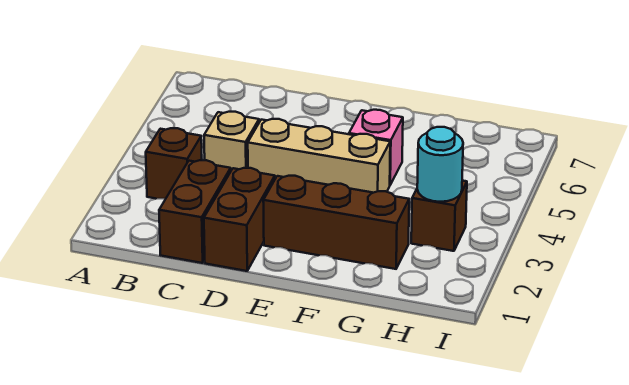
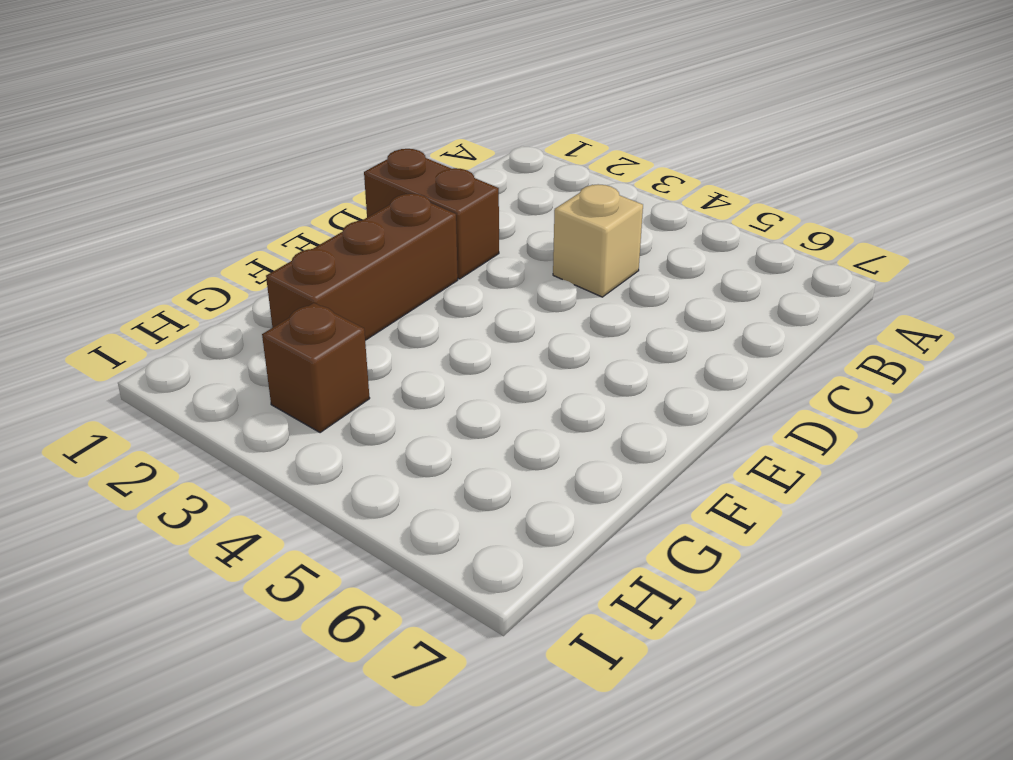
none -> brown 1x1 brick [146,128,202,199]
none -> brown 1x2 brick [159,160,231,263]

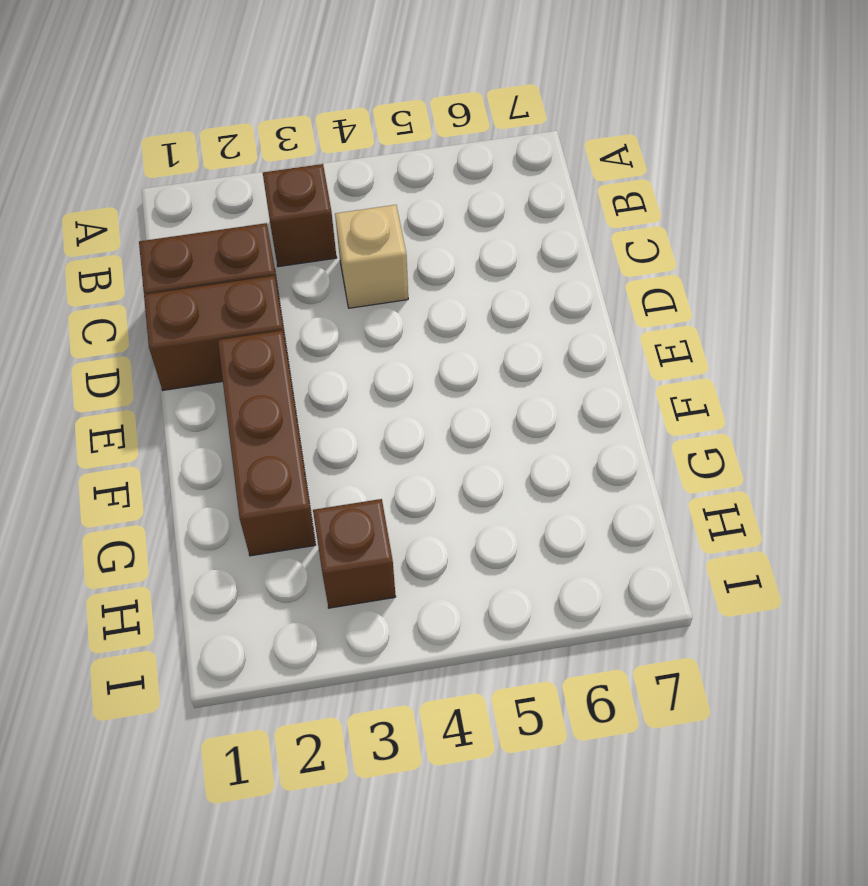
none -> tan 1x3 brick [248,119,390,193]
none -> pink 1x1 brick [349,110,403,185]

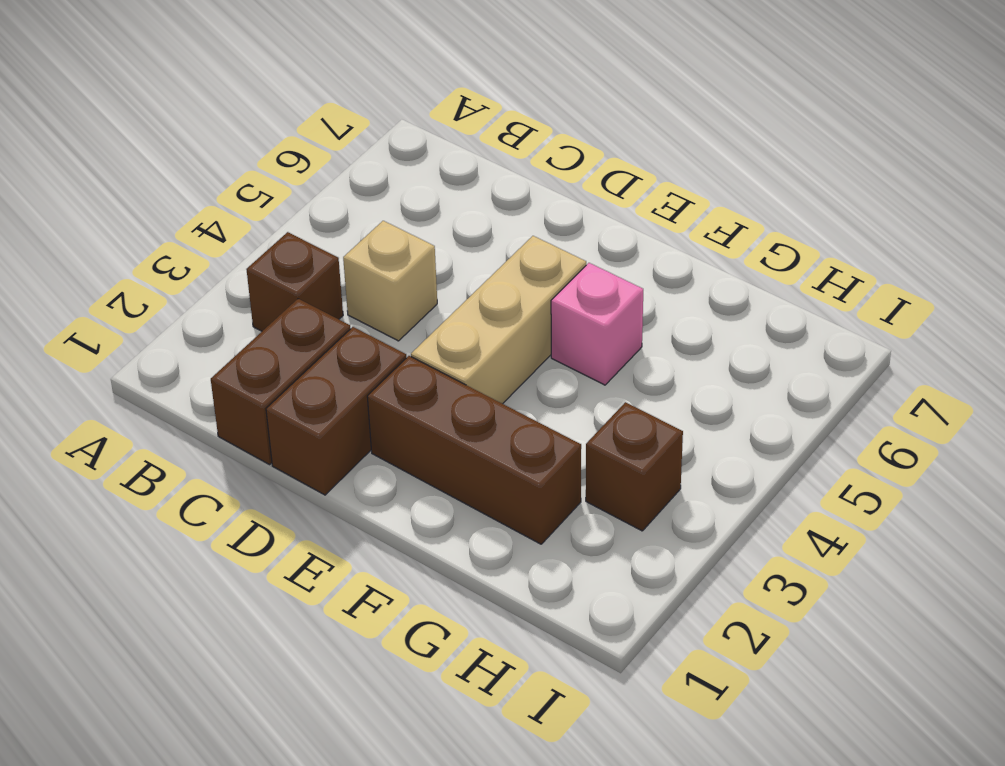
tan 1x3 brick [411,236,586,404] -> tan 1x3 brick turned to [248,119,390,193]
none -> cyan 1x1 round brick [417,127,463,202]

